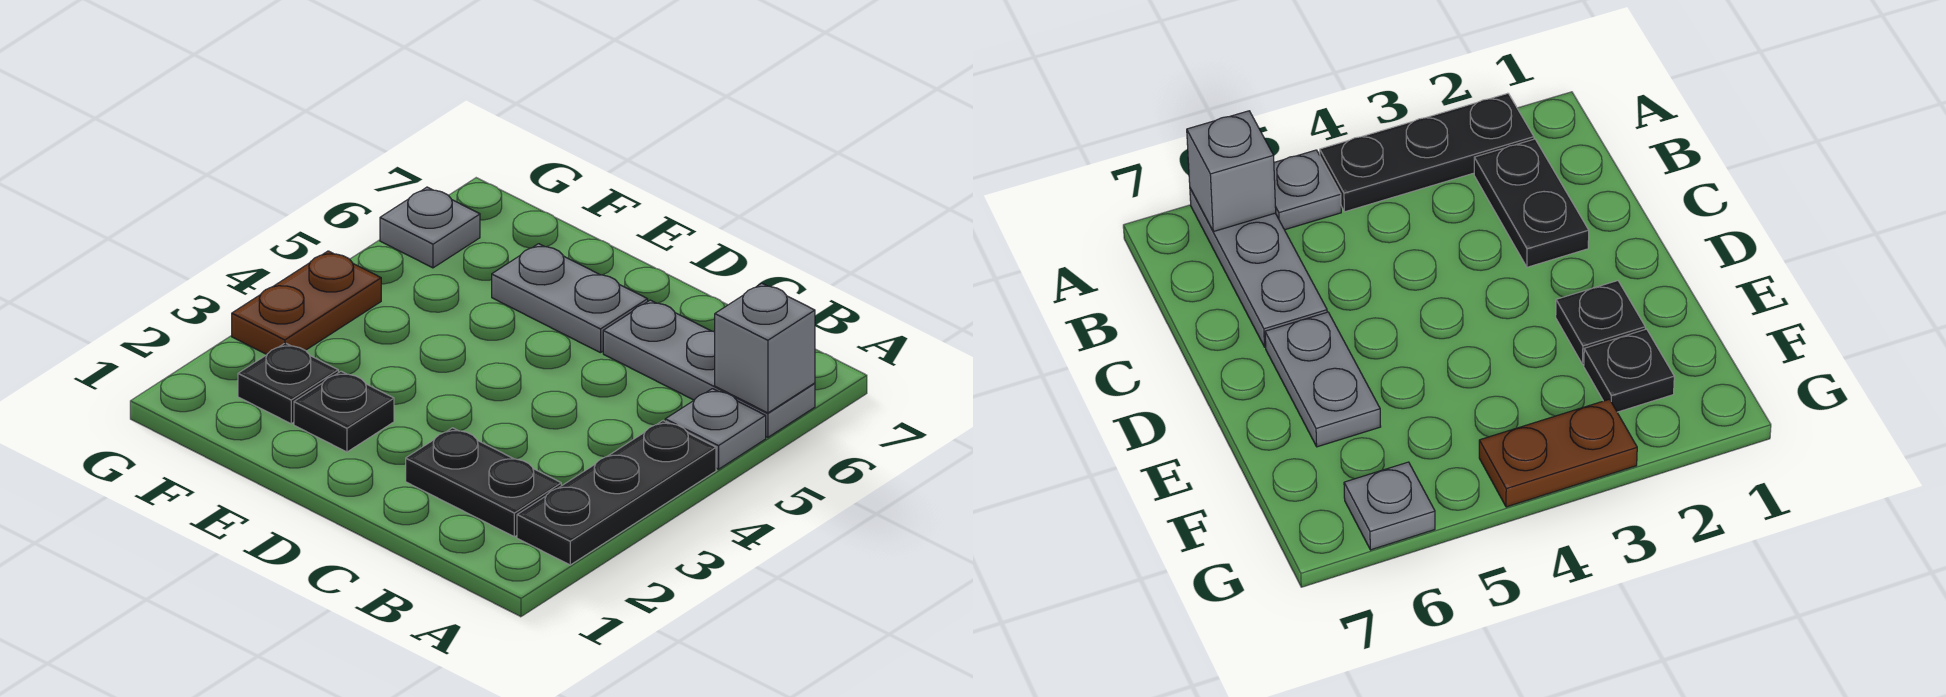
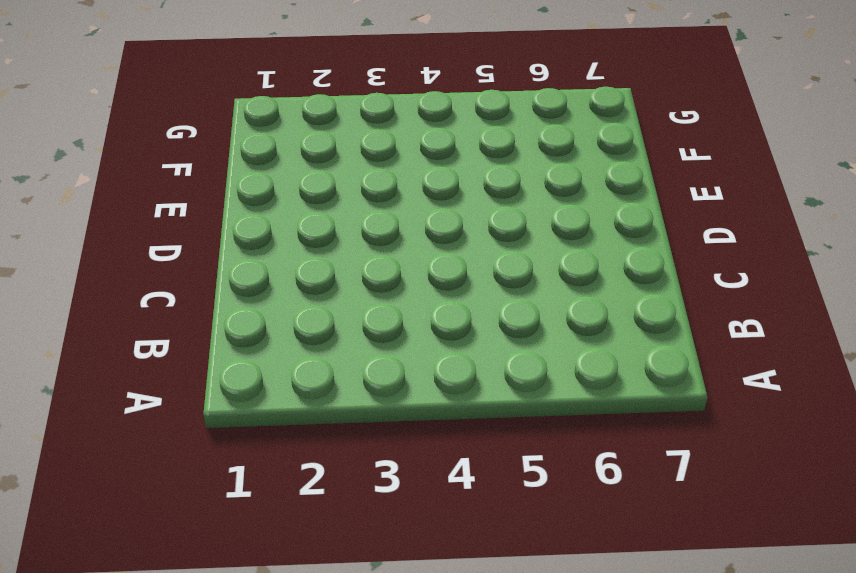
none -> black 1x3 plate [517,421,716,565]
none -> grey 1x1 plate [665,389,766,469]

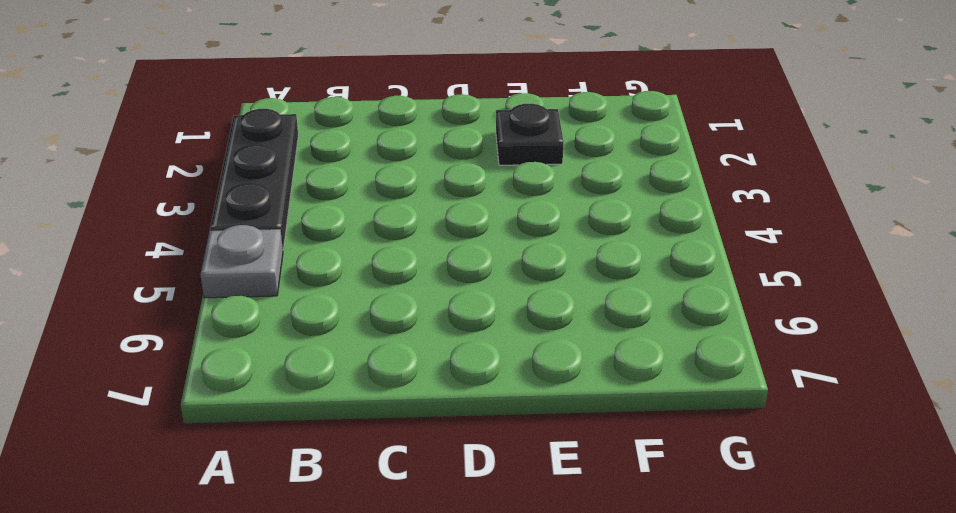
none -> grey 1x3 plate [603,300,815,437]
none -> black 1x2 plate [406,428,561,537]

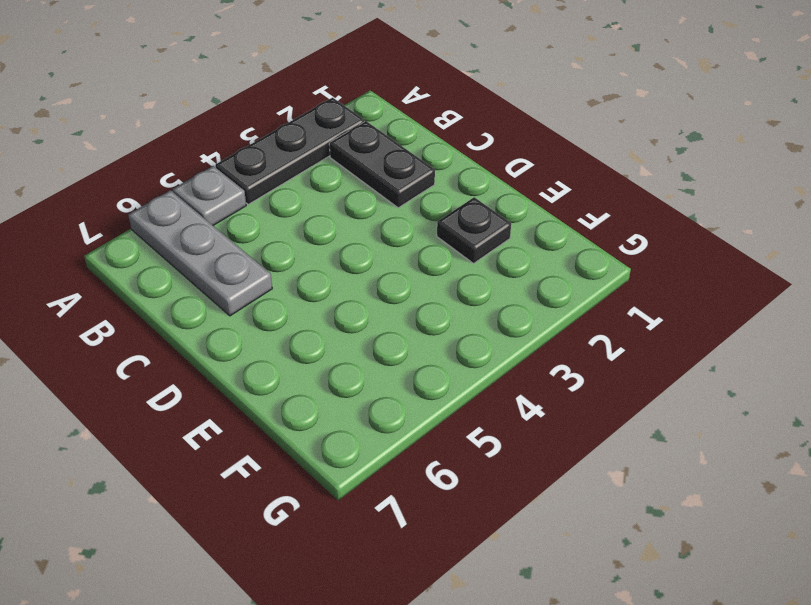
none -> grey 1x2 plate [492,244,648,353]
none -> black 1x1 plate [238,343,338,424]

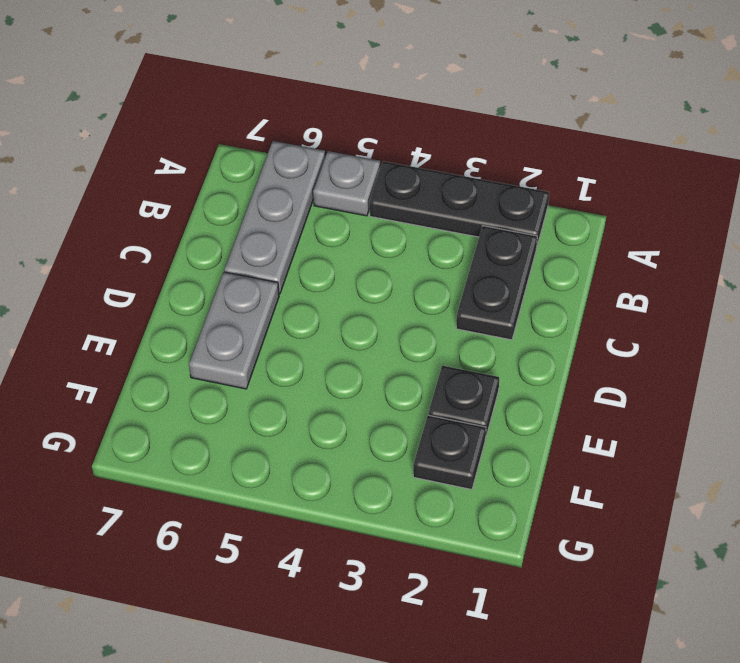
none -> brown 1x2 plate [232,251,381,354]
none -> grey 1x1 plate [380,187,480,268]

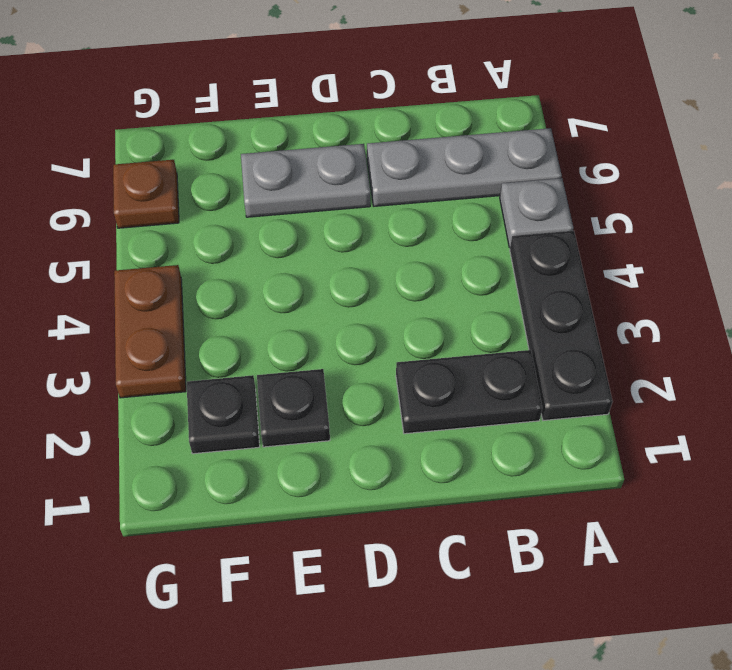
brown 1x1 plate [113,160,179,228] -> grey 1x1 plate [380,187,480,268]
none -> grey 1x1 brick [714,283,815,413]

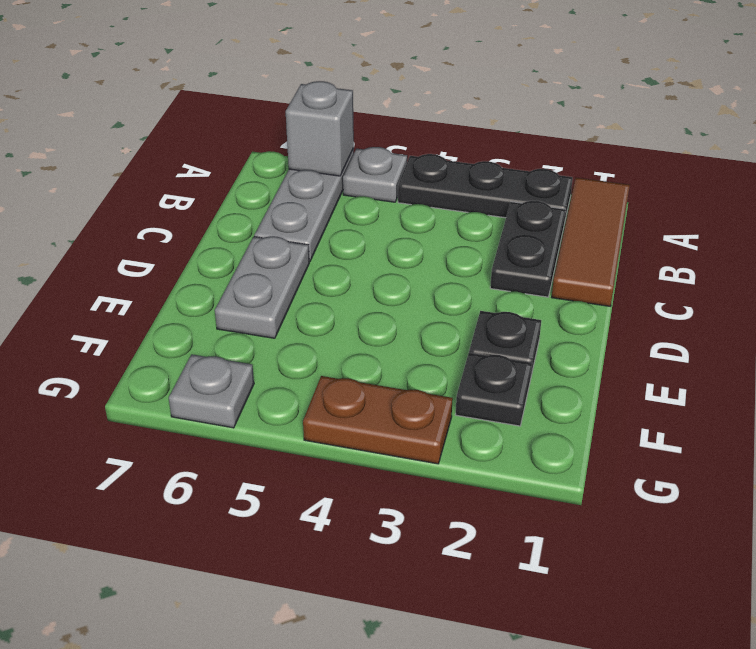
brown 1x3 tile [552,178,630,306] -> none

